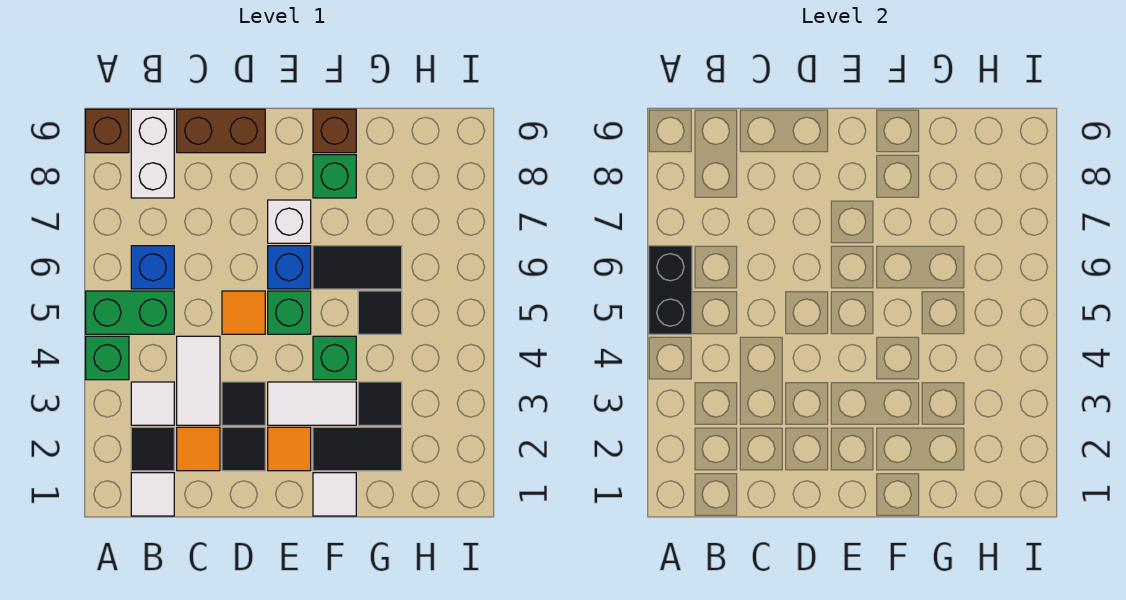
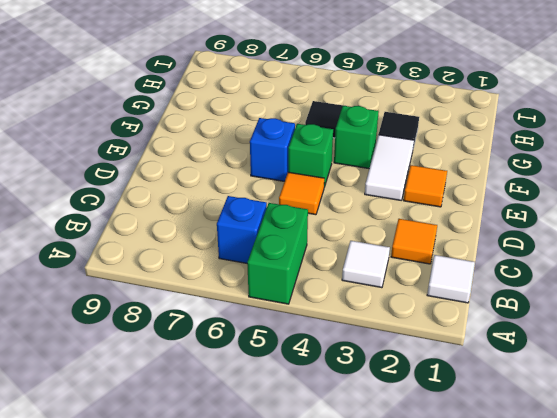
none -> green 1x1 brick [86,336,129,380]
none -> brown 1x1 brick [86,109,129,153]
none -> black 1x1 tile [131,427,174,471]

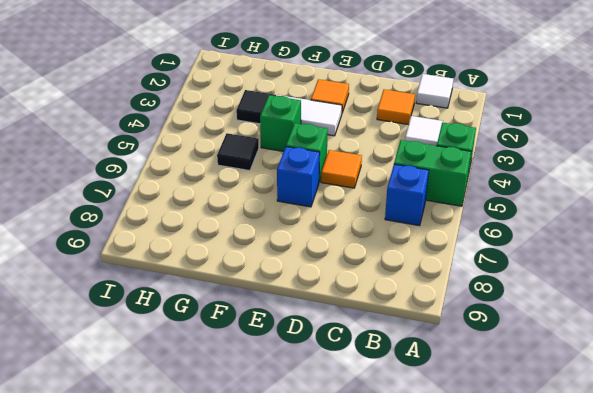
none -> brown 1x1 brick [86,109,129,153]
none -> black 1x1 tile [131,427,174,471]
none -> white 1x2 brick [131,109,174,198]

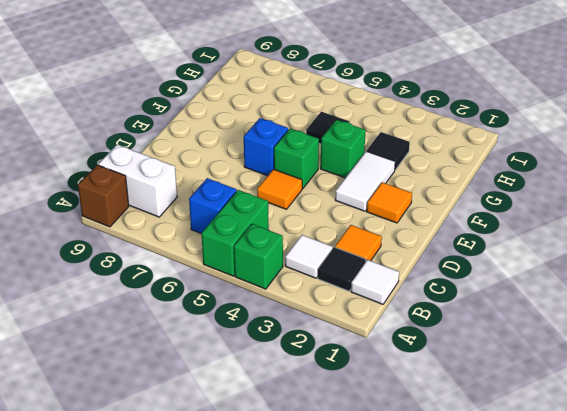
none -> white 1x2 tile [177,336,220,425]
none -> brown 1x2 brick [177,109,265,153]
none -> black 1x1 tile [222,427,265,471]

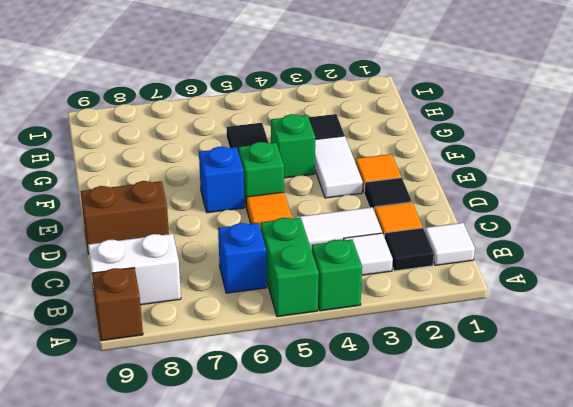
brown 1x2 brick [81,181,169,254] -> brown 1x2 brick turned to [177,109,265,153]
none -> black 1x1 tile [222,382,265,425]
none -> white 1x1 brick [268,200,311,243]
none -> white 1x1 tile [313,473,356,516]

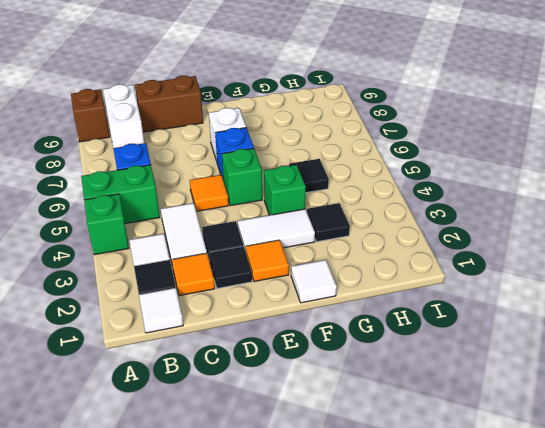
none -> black 1x2 tile [313,427,402,471]
none -> black 1x2 tile [313,246,402,289]
none -> green 1x1 brick [313,155,356,198]

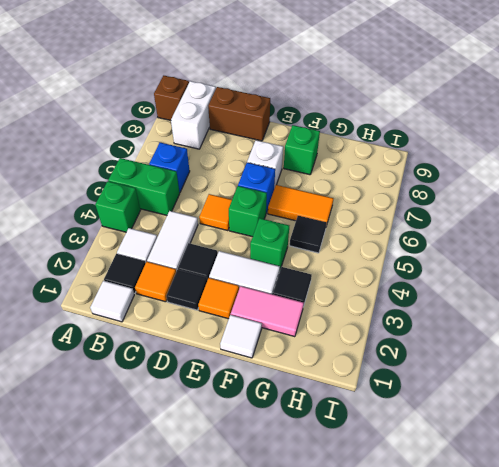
pink 1x2 tile [231,286,304,337] -> black 1x2 tile [313,427,402,471]
orange 1x2 tile [268,185,334,226] -> black 1x2 tile [313,246,402,289]
none -> brown 1x1 brick [313,109,356,153]
none -> black 1x2 brick [649,246,692,334]

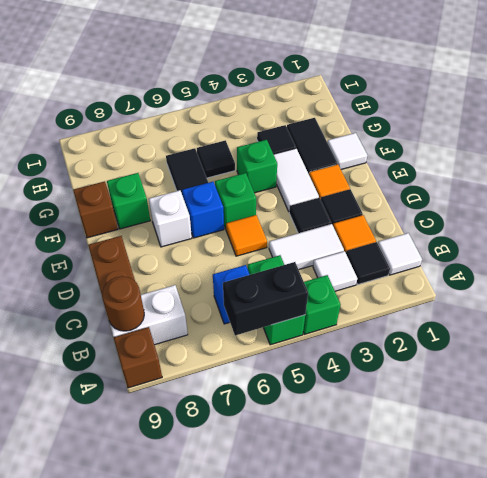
brown 1x1 round brick [102,276,144,331] -> none

